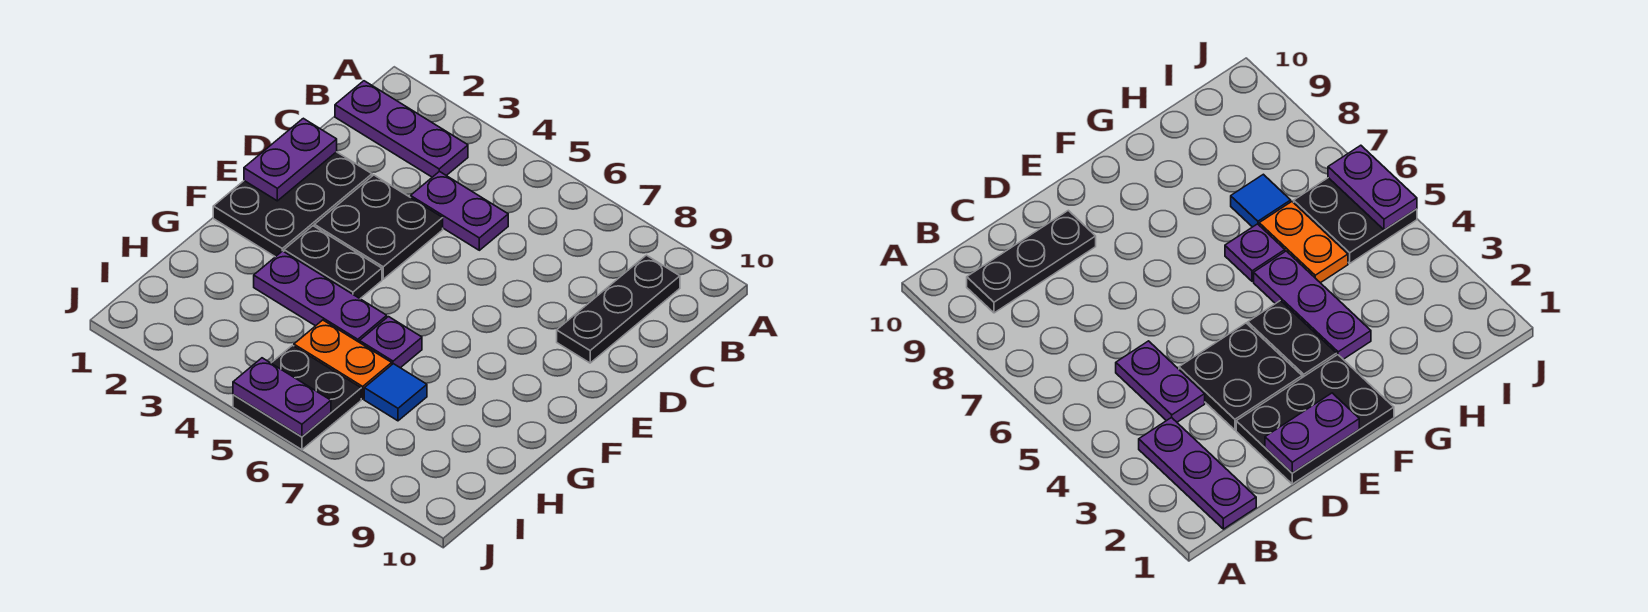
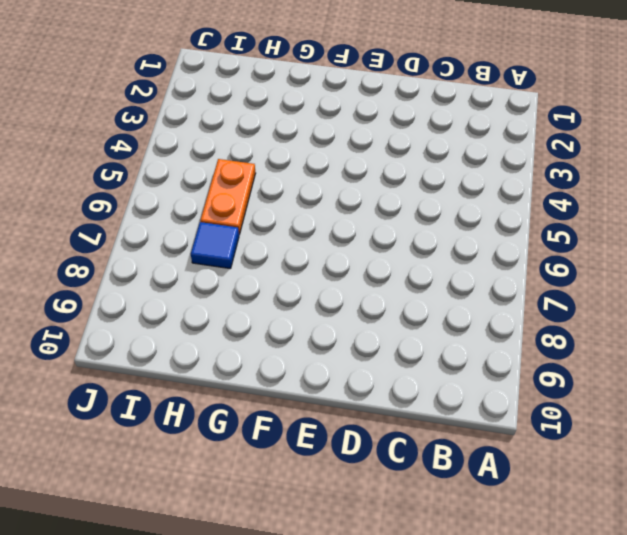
none -> purple 1x3 plate [335,81,468,177]
none -> black 1x3 plate [557,255,680,363]
none -> purple 1x2 plate [411,171,508,250]

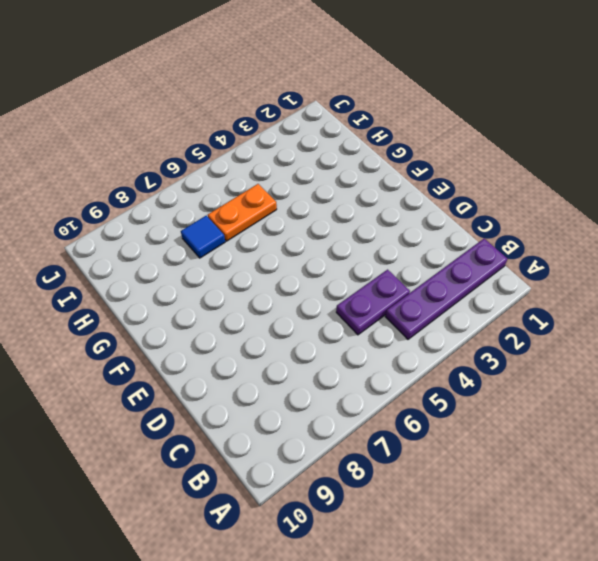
purple 1x4 plate [385,239,507,339] -> purple 1x3 plate [335,81,468,177]
none -> black 1x3 plate [557,255,680,363]
none -> black 2x3 plate [213,152,372,257]
none -> black 2x2 plate [314,175,443,279]

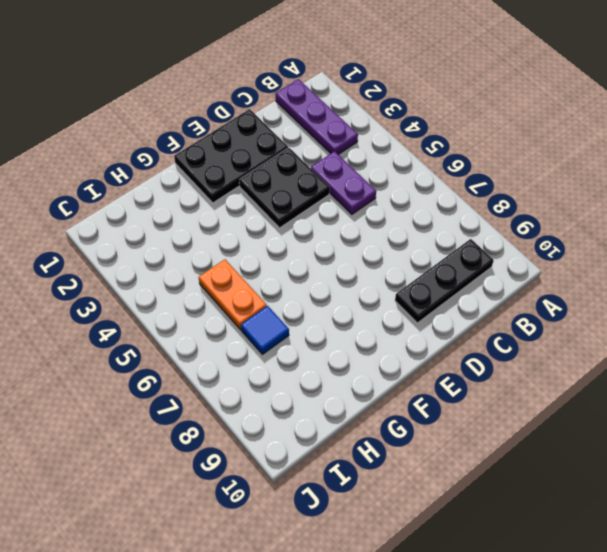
none -> black 1x2 plate [284,226,382,299]
none -> purple 1x3 plate [254,251,387,342]
none -> purple 1x1 plate [360,317,422,368]

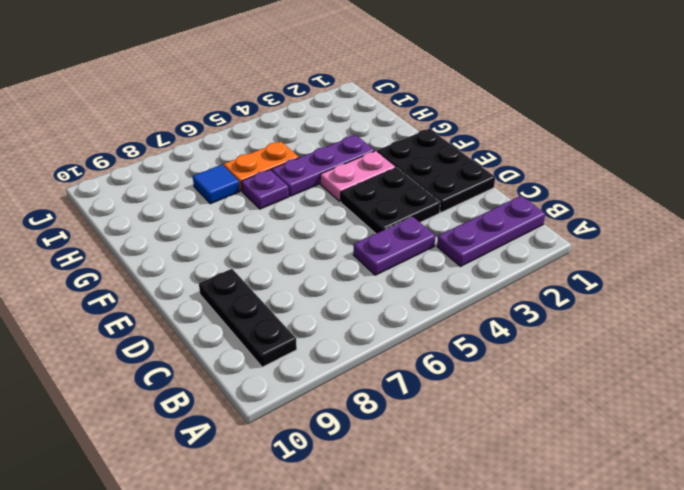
pink 1x2 plate [320,151,396,201] -> black 1x2 plate [284,226,382,299]
none -> black 2x2 plate [233,345,361,450]
none -> purple 1x2 plate [244,118,337,201]
none -> purple 1x2 plate [233,358,331,437]

